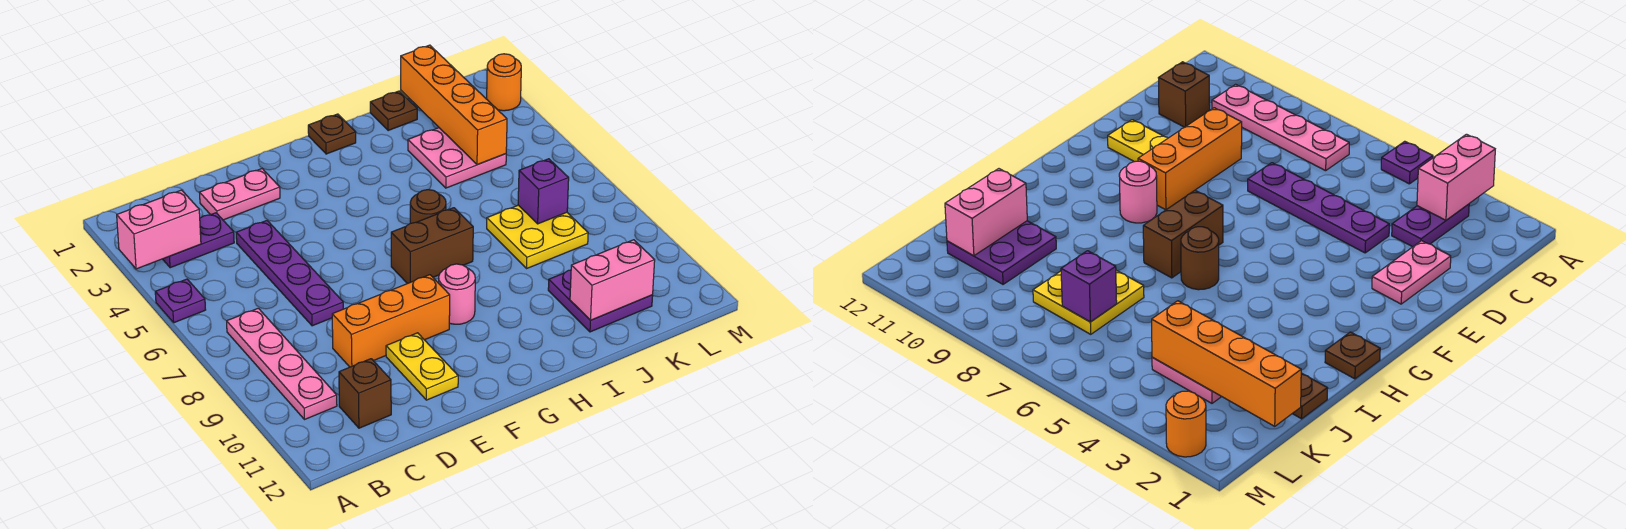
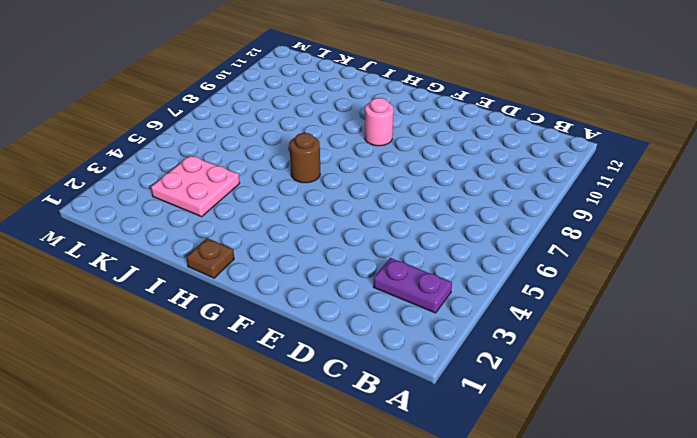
none -> purple 1x1 plate [155,279,206,323]
none -> pink 1x4 plate [227,308,337,420]
none -> brown 1x1 brick [339,359,391,428]

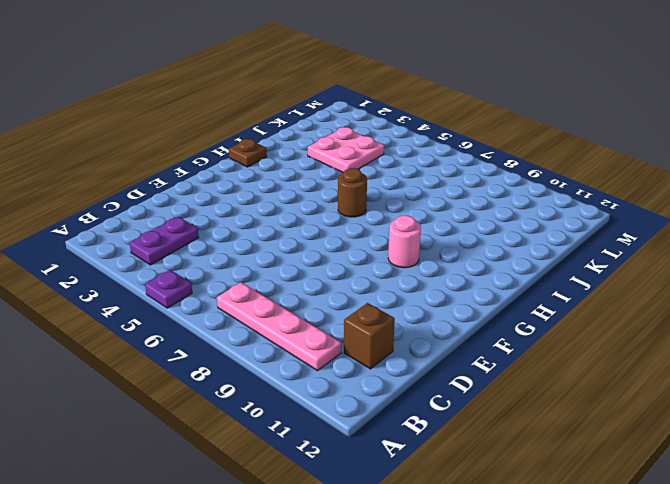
none -> pink 1x2 plate [200,169,280,220]
none -> purple 1x4 plate [236,221,343,326]
none -> orange 1x3 brick [332,275,450,367]

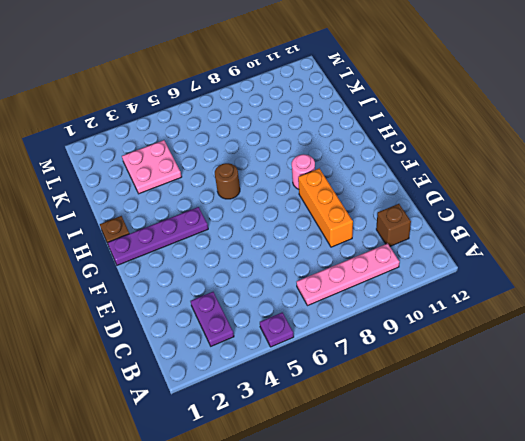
purple 1x4 plate [107,207,208,265] -> purple 1x4 plate moved to [236,221,343,326]
none -> pink 1x2 plate [200,169,280,220]
none -> yellow 1x2 plate [386,333,458,400]
none -> brown 1x2 brick [391,208,473,284]

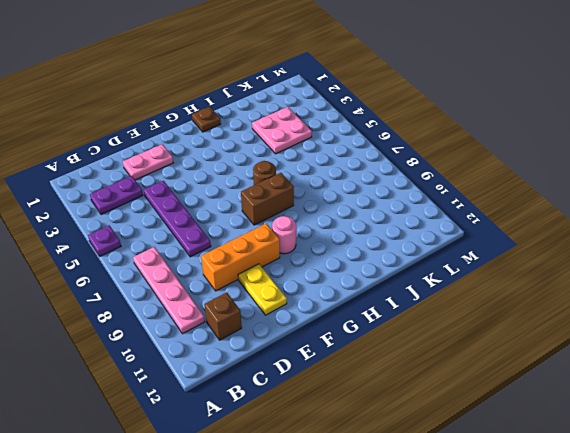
none -> brown 1x1 plate [370,91,417,131]
none -> yellow 2x2 plate [487,205,588,268]
none -> purple 2x2 plate [548,270,653,332]

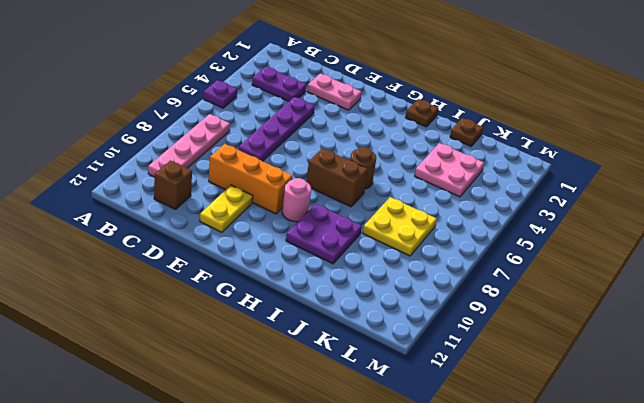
purple 2x2 plate [286,204,362,264] -> purple 2x2 plate moved to [548,270,653,332]
none -> orange 1x1 round brick [487,54,521,111]
none -> pink 1x2 brick [117,190,201,269]
none -> pink 1x2 brick [570,240,655,320]

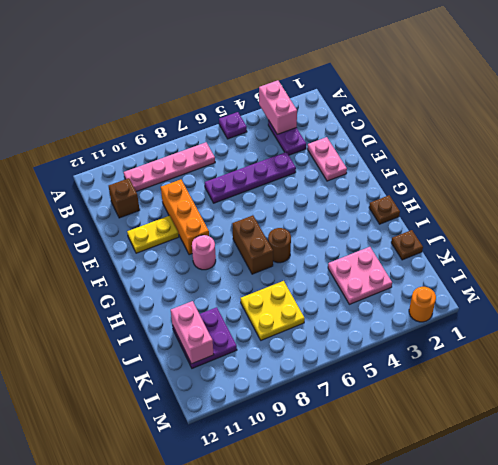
none -> orange 1x4 brick [401,45,507,165]
none -> purple 1x1 brick [518,159,569,224]

